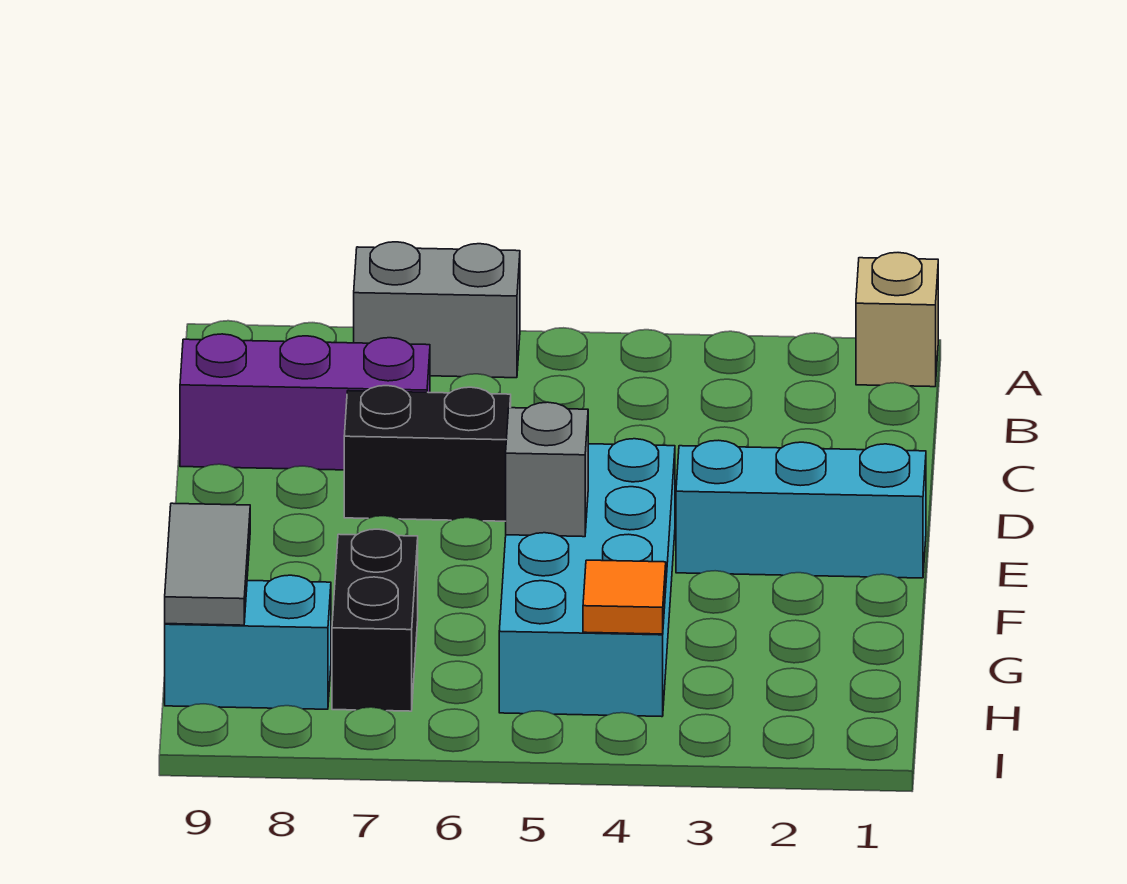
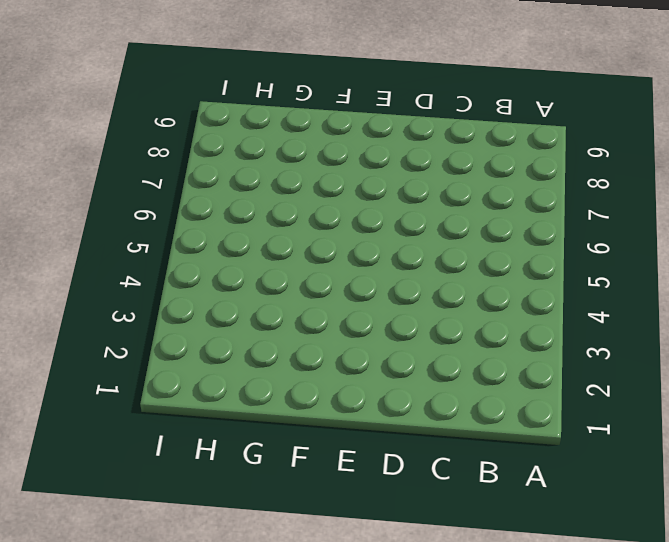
none -> tan 1x1 brick [856,253,938,387]
none -> grey 1x2 brick [354,242,520,378]

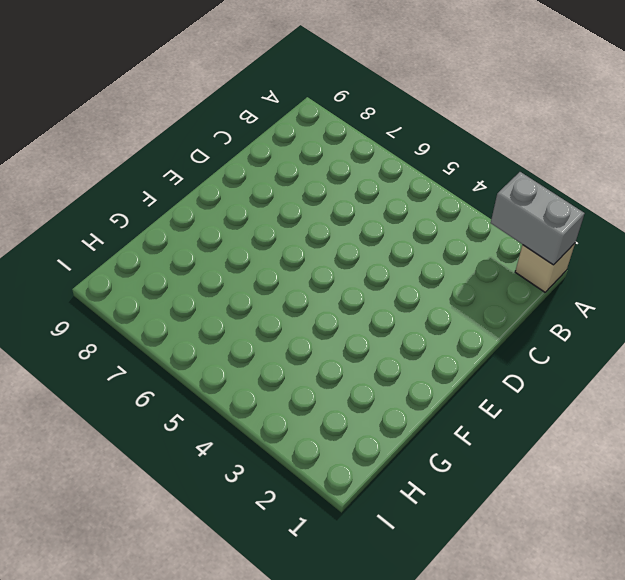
grey 1x2 brick [491,172,585,265] -> grey 1x2 brick moved to [354,242,520,378]
none -> purple 1x3 brick [180,334,430,470]
none -> black 1x2 brick [344,386,511,521]

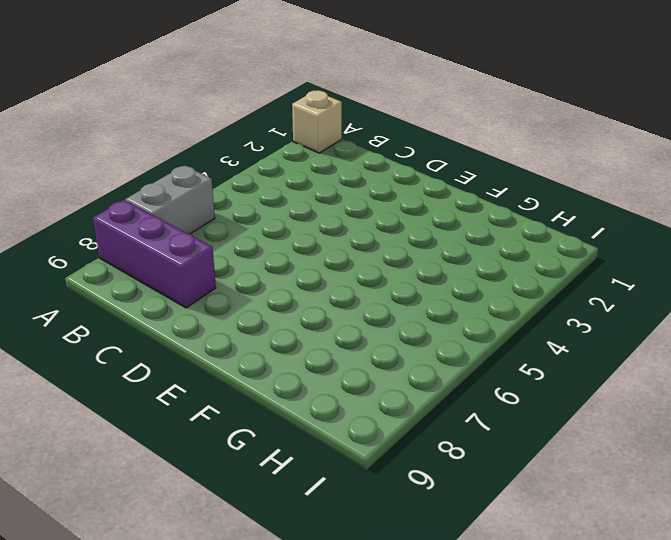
purple 1x3 brick [93,200,216,308] -> purple 1x3 brick turned to [180,334,430,470]
none -> black 1x2 brick [344,386,511,521]
none -> cyan 1x3 brick [676,440,926,578]

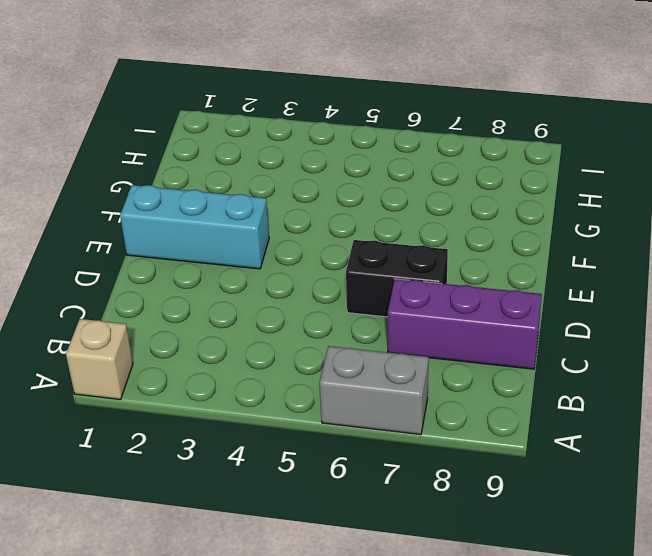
none -> cyan 2x4 brick [499,439,675,717]
none -> black 1x2 brick [332,529,418,711]

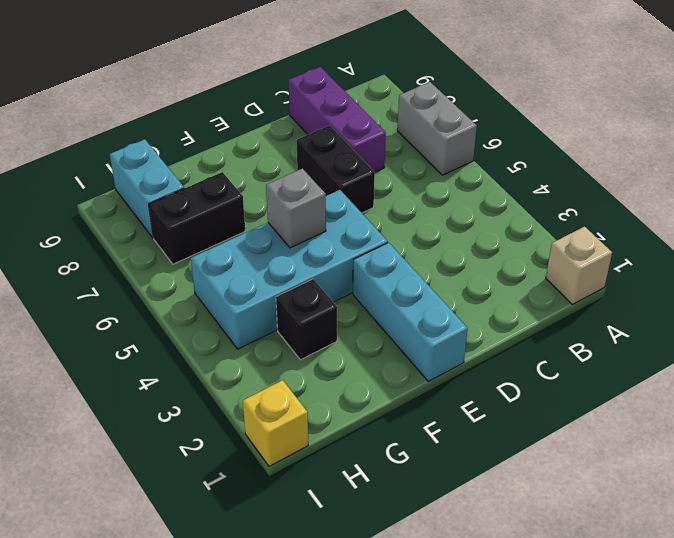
black 1x1 brick [276,279,337,360] -> none
yellow 1x1 brick [243,380,308,466] -> none
none -> grey 1x2 tile [165,503,250,625]
none -> orange 1x1 tile [583,560,666,634]

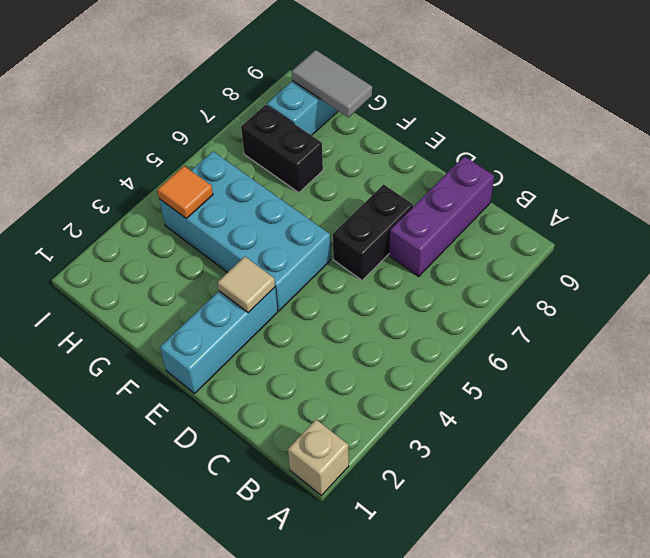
tan 1x1 tile [218,257,275,313] -> none
none -> grey 1x2 brick [354,242,520,378]
none -> grey 1x1 brick [506,402,588,537]

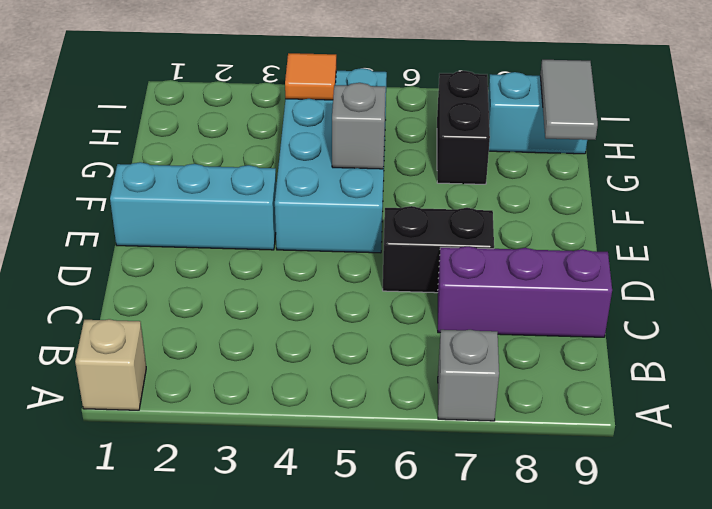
grey 1x1 brick [438,330,499,421] -> grey 1x2 brick [354,242,520,378]

